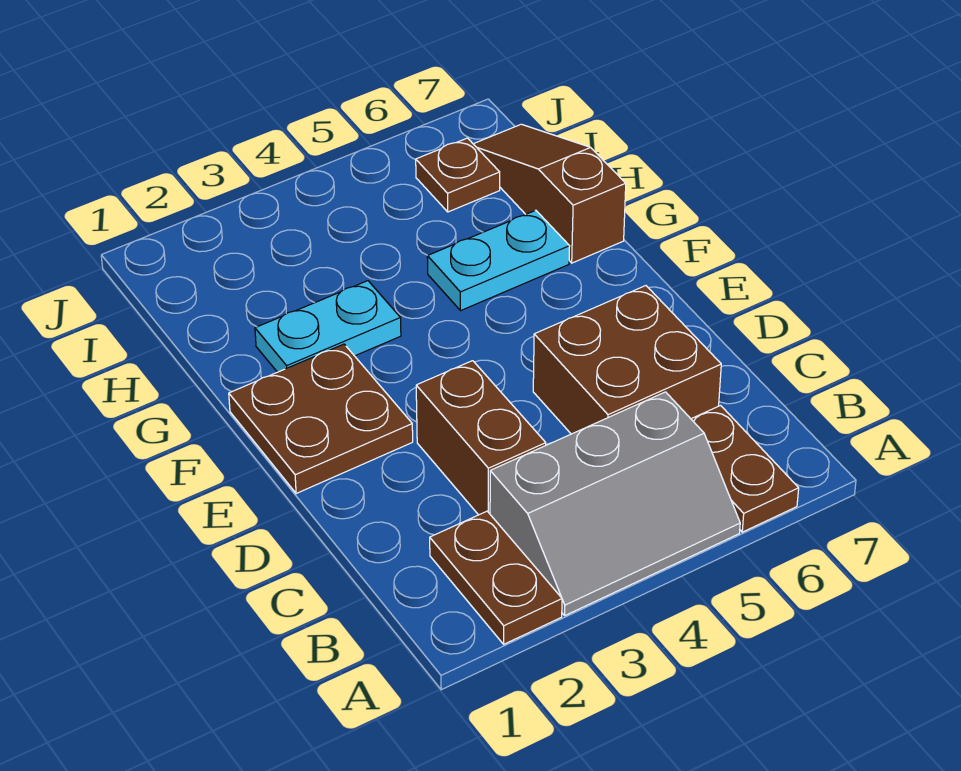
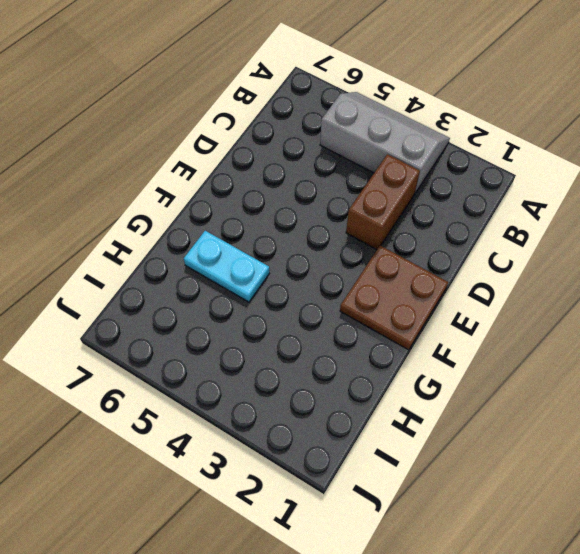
none -> brown 1x2 plate [430,511,562,644]
none -> brown 1x2 plate [691,406,799,532]

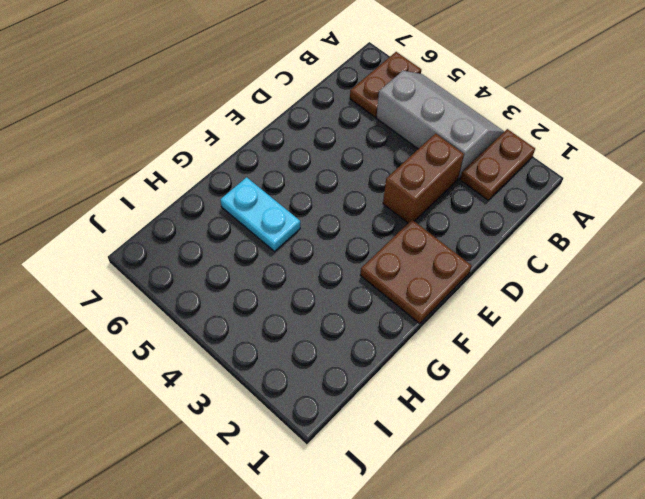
none -> brown 2x2 brick [533,286,721,434]
none -> cyan 1x2 plate [255,281,401,372]

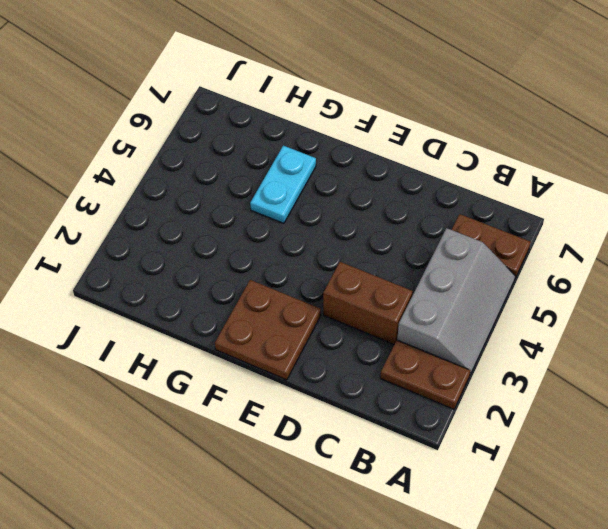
none -> brown 2x2 brick [533,286,721,434]
none -> cyan 1x2 plate [255,281,401,372]

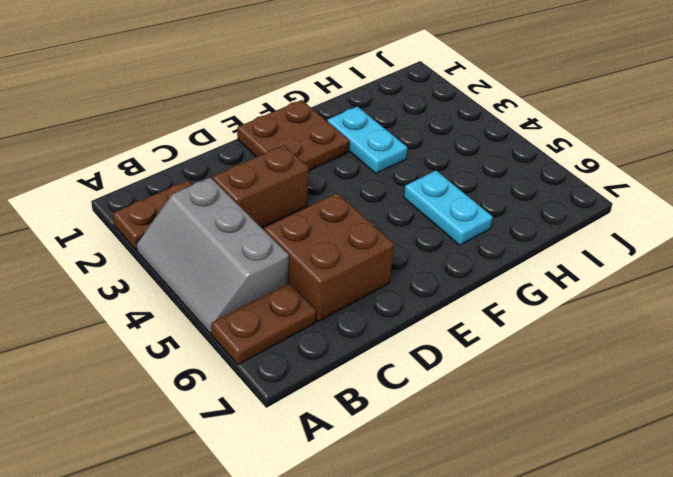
none -> brown 1x3 slope [474,124,626,263]
none -> brown 1x1 plate [416,138,500,212]

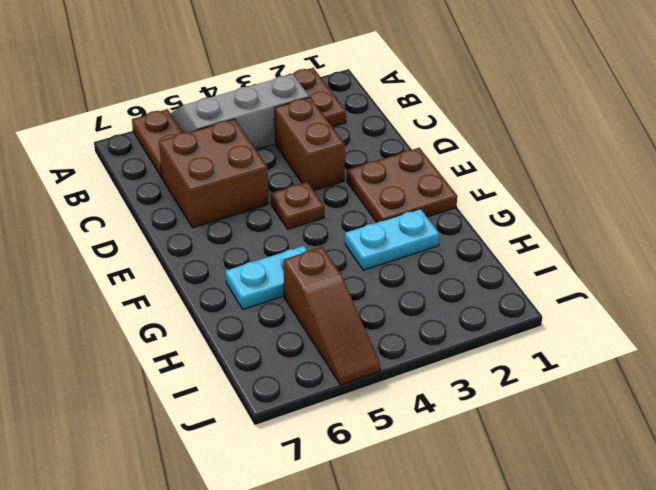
brown 1x1 plate [271,182,324,229] -> brown 1x1 plate moved to [416,138,500,212]
brown 1x3 slope [283,247,380,385] -> brown 1x3 slope moved to [474,124,626,263]

